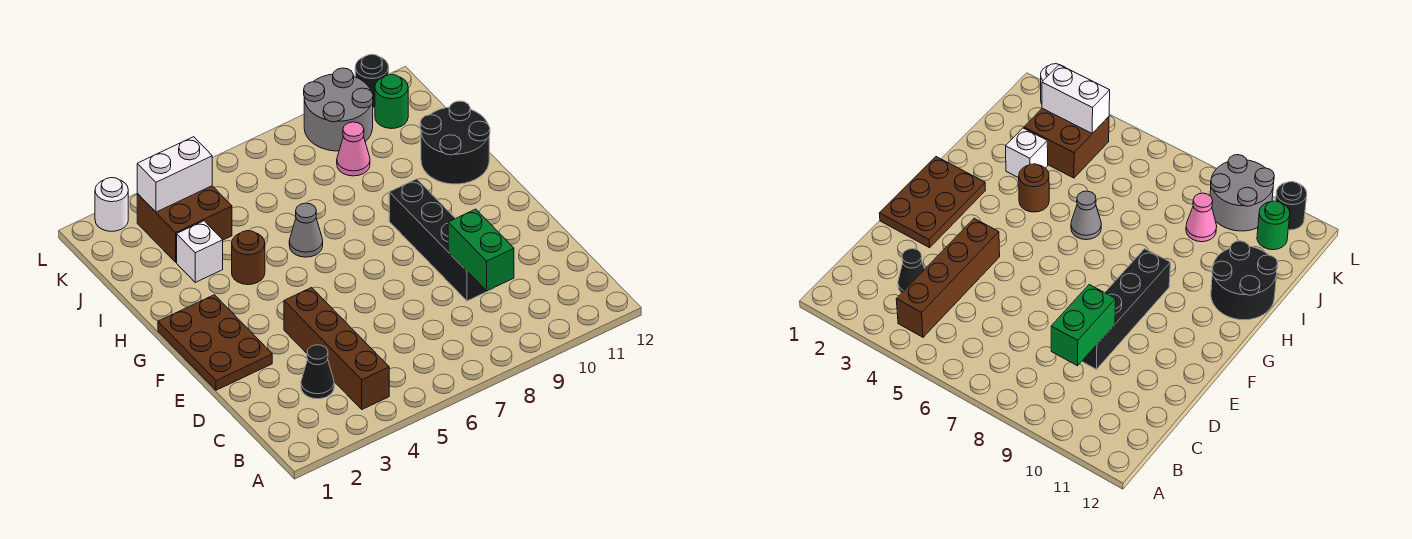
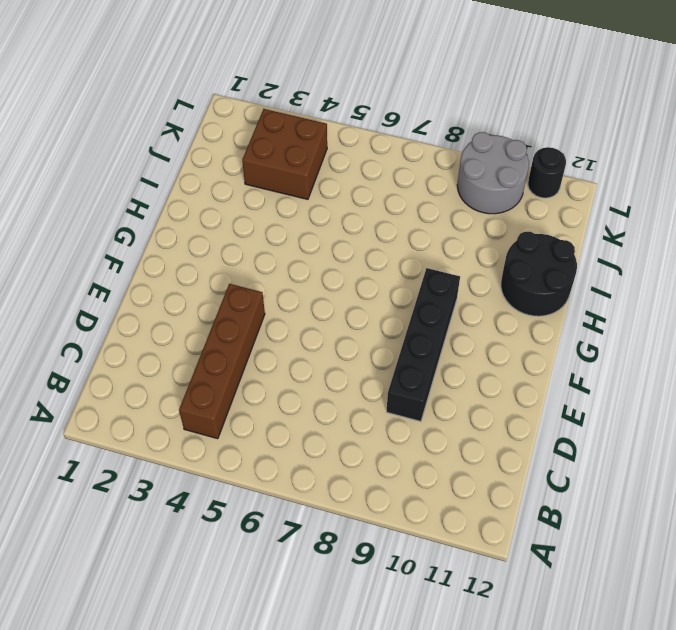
none -> black 1x1 cone [301,345,334,399]
none -> brown 2x3 plate [158,295,272,390]
none -> brown 1x1 round brick [232,231,265,285]

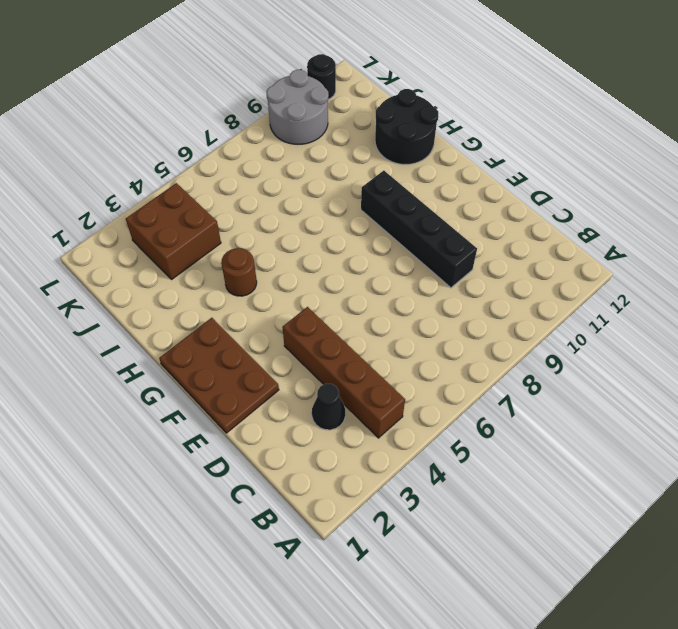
none -> grey 1x1 cone [289,203,323,257]
none -> white 1x1 brick [177,221,223,282]
none -> pink 1x1 cone [337,122,370,176]

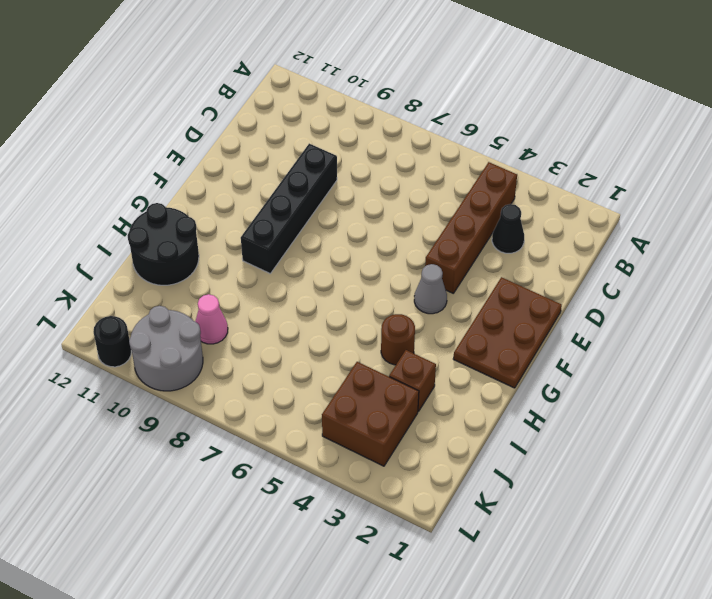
grey 1x1 cone [414,264,447,314] -> grey 1x1 cone moved to [289,203,323,257]
brown 1x1 brick [389,350,436,411] -> white 1x1 brick [177,221,223,282]
none -> green 1x1 round brick [375,75,408,129]
none -> white 1x1 round brick [95,178,128,231]
none -> green 1x2 brick [448,209,514,291]

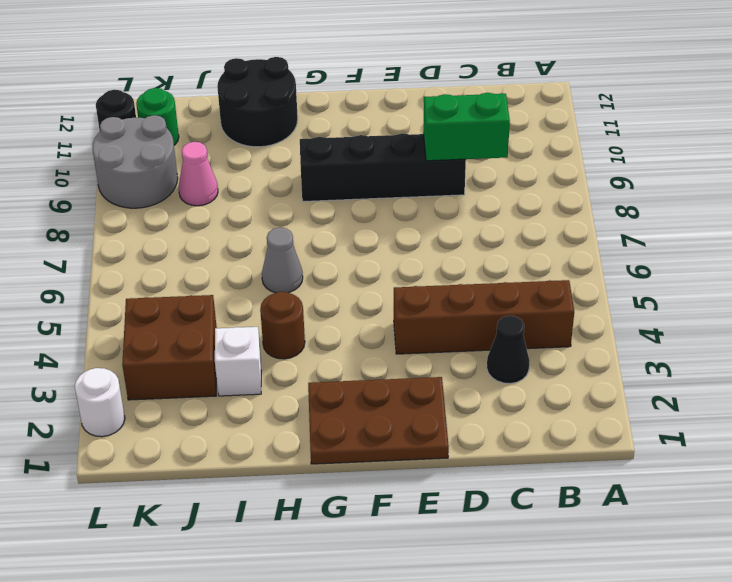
none -> white 1x2 brick [137,137,212,212]

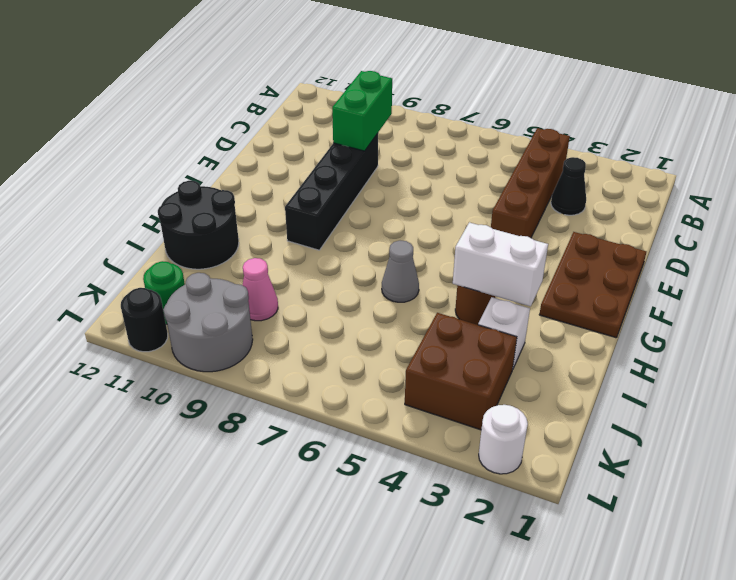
white 1x2 brick [453,222,548,306] -> white 1x2 brick moved to [137,137,212,212]

